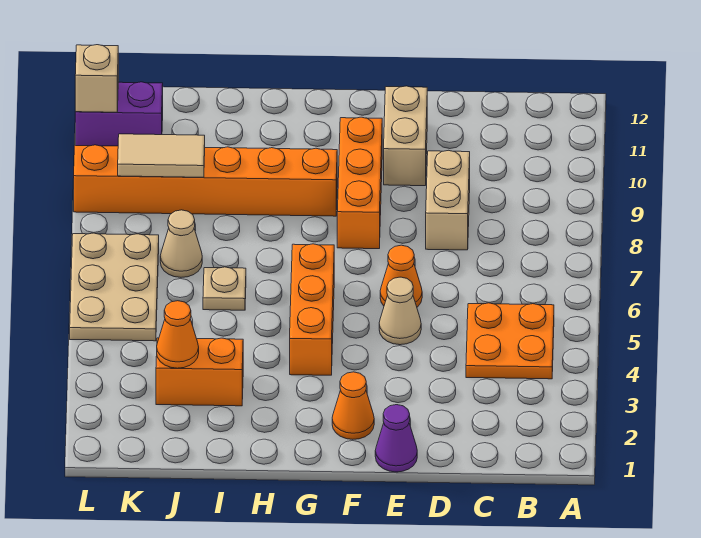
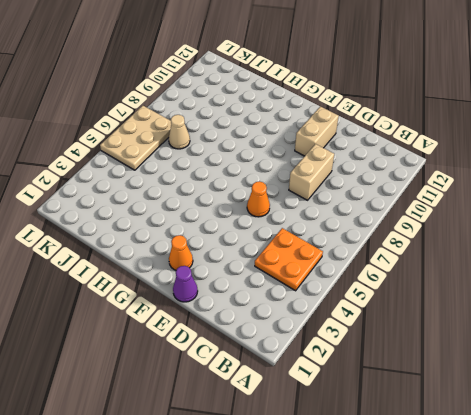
none -> tan 1x1 cone [379,277,421,345]
none -> orange 1x3 brick [337,117,382,249]
none -> orange 1x3 brick [290,244,334,375]

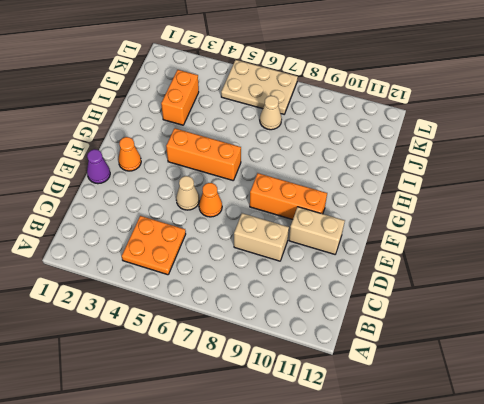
none -> orange 1x6 brick [74,145,337,216]
none -> tan 1x1 plate [203,267,246,310]
none -> purple 1x2 brick [75,82,163,146]

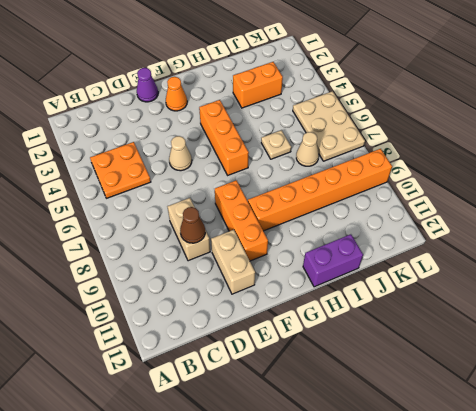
brown 1x1 cone [180,207,205,243] -> none
purple 1x2 brick [303,234,363,287] -> purple 1x2 brick moved to [75,82,163,146]
none -> orange 1x1 cone [380,245,422,307]
none -> orange 1x1 cone [157,301,199,368]
none -> tan 1x2 tile [118,134,205,177]

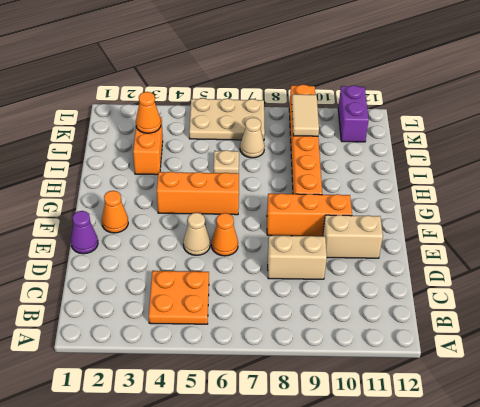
none -> tan 1x1 brick [75,45,118,112]

